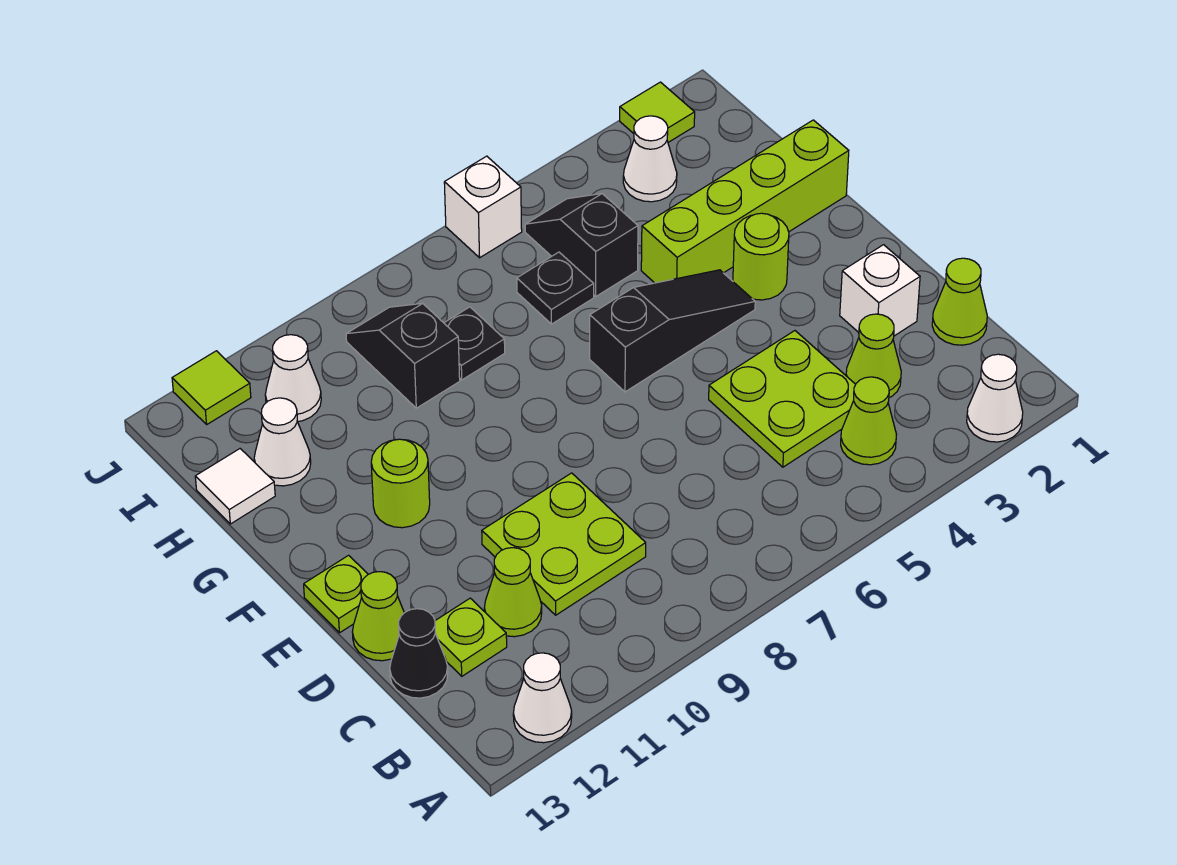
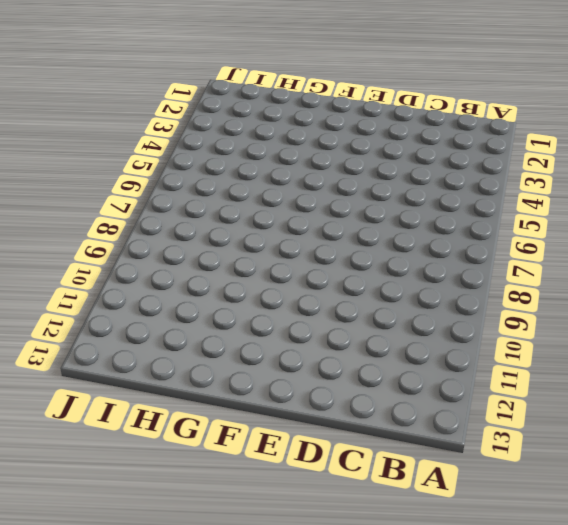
none -> white 1x1 cone [967,354,1023,442]
none -> white 1x1 cone [513,653,572,743]
none -> lime 1x1 cone [841,377,896,465]

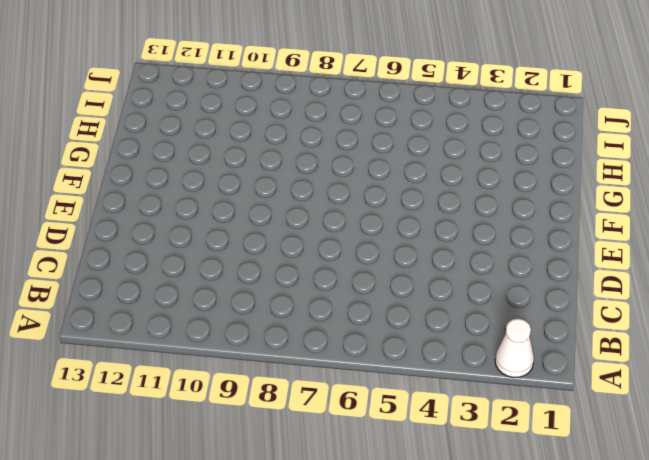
none -> white 1x1 cone [513,653,572,743]
none -> lime 1x1 cone [841,377,896,465]
none -> lime 1x1 cone [932,258,987,345]

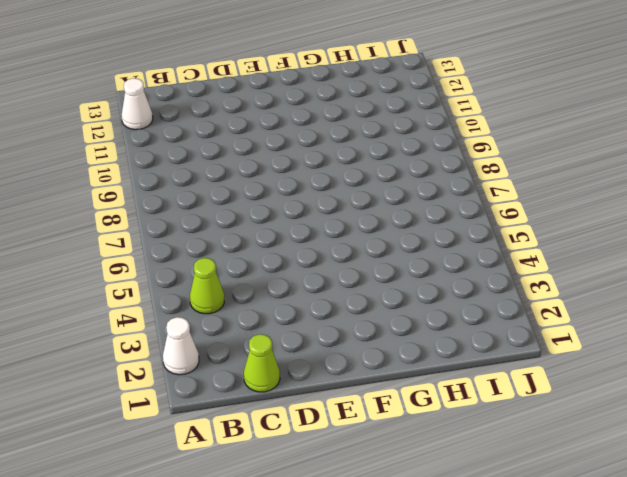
none -> lime 1x1 cone [846,314,901,398]
none -> lime 2x2 plate [709,331,856,467]
none -> lime 2x2 plate [482,473,646,615]

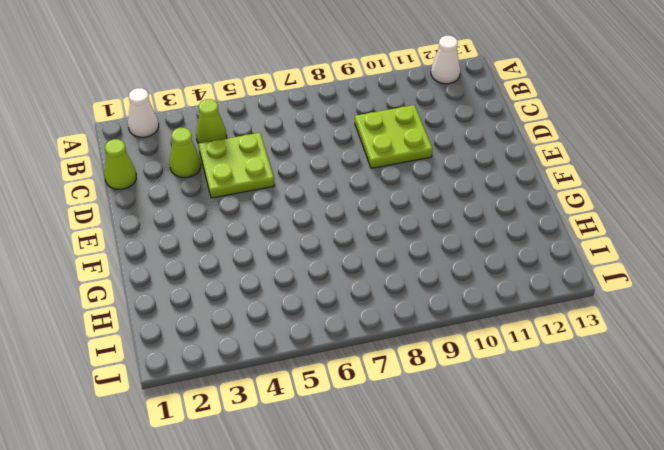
none -> lime 1x1 cone [484,548,542,637]
none -> lime 1x1 plate [435,598,507,676]
none -> black 1x1 cone [390,609,448,698]

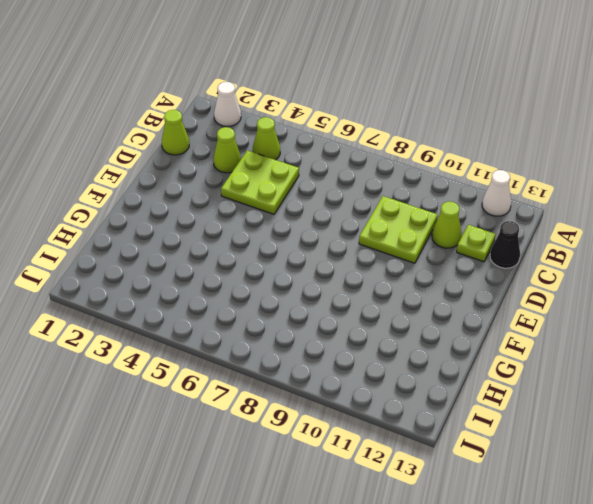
none -> white 1x1 brick [840,245,920,336]
none -> lime 1x1 cone [352,572,404,661]
none -> lime 1x1 plate [304,555,368,633]

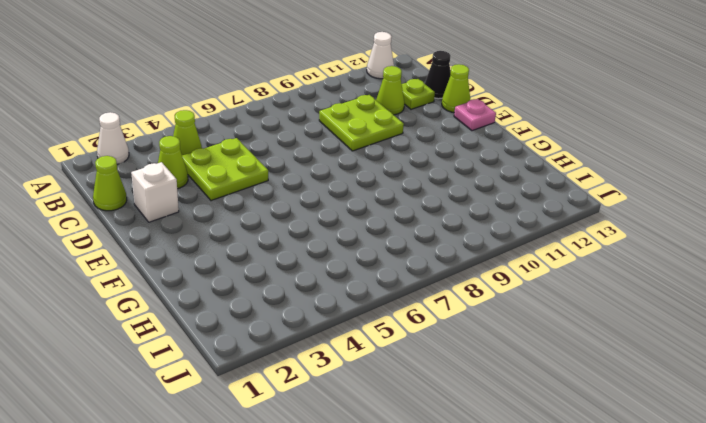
pink 1x1 plate [454,99,496,131] -> lime 1x1 plate [304,555,368,633]
none -> lime 1x1 round brick [733,213,789,300]
none -> black 1x3 slope [590,270,755,392]
none -> lime 1x1 round brick [371,439,430,528]

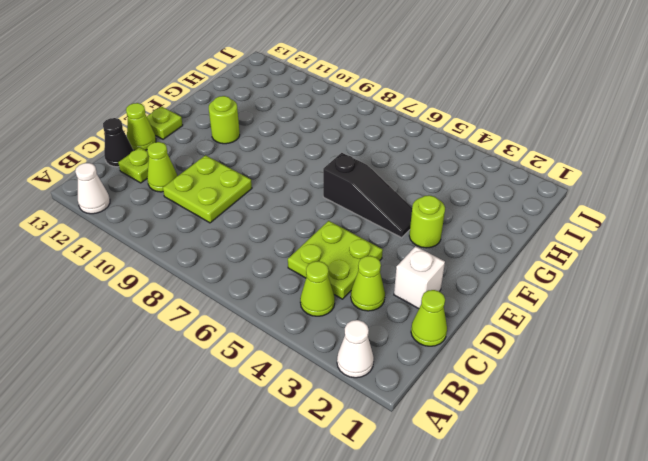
none -> lime 1x4 brick [641,120,849,283]
none -> black 1x2 slope [525,194,638,296]
none -> black 1x1 plate [517,252,594,324]

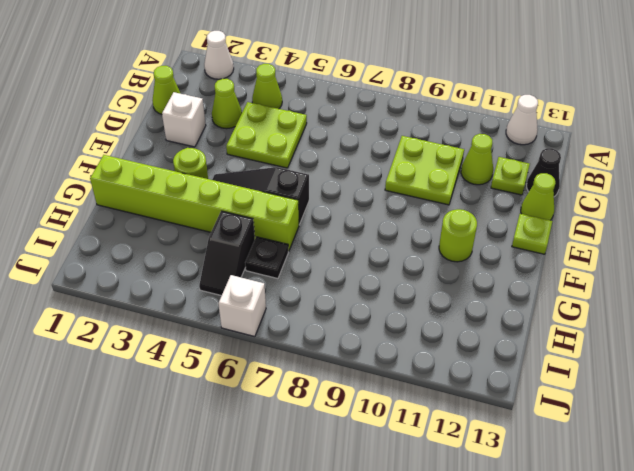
lime 1x6 brick [90,155,299,251] -> lime 1x4 brick [641,120,849,283]
none -> black 1x1 plate [444,307,505,380]
none -> black 1x2 slope [346,303,460,408]
none -> white 1x1 cone [254,398,311,486]

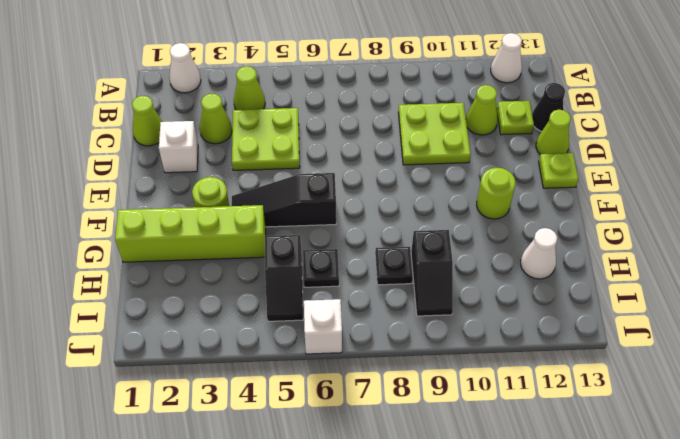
none -> white 1x1 tile [195,449,275,524]
none -> white 1x1 cone [623,116,677,202]
none -> white 1x1 cone [265,335,321,422]

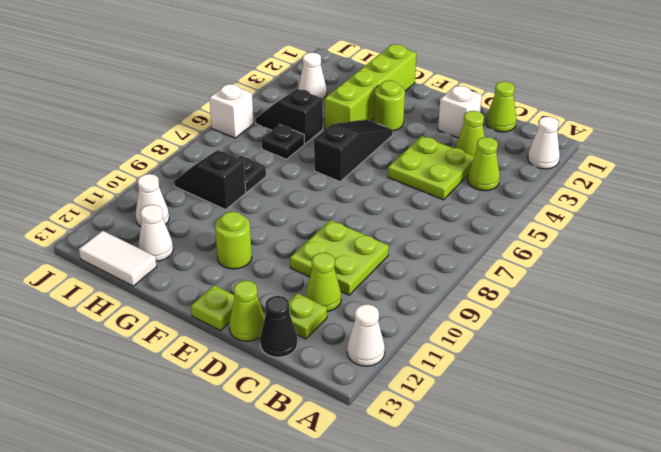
white 1x2 tile [79,231,157,286] -> white 1x1 tile [195,449,275,524]
none -> lime 1x1 tile [620,82,695,142]
none -> lime 1x1 tile [172,351,251,424]

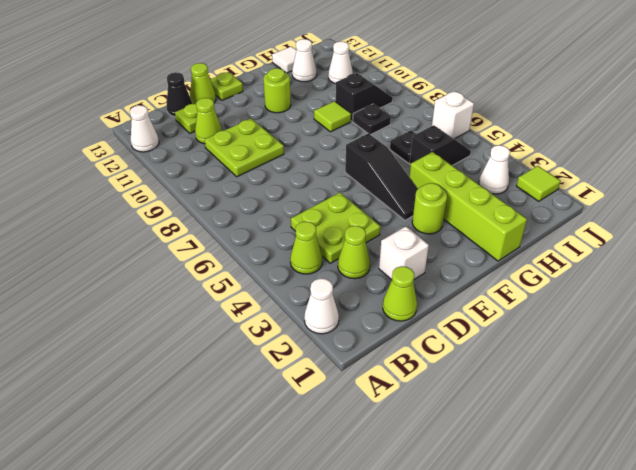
lime 1x1 tile [314,101,351,132] -> lime 1x1 tile moved to [172,351,251,424]

